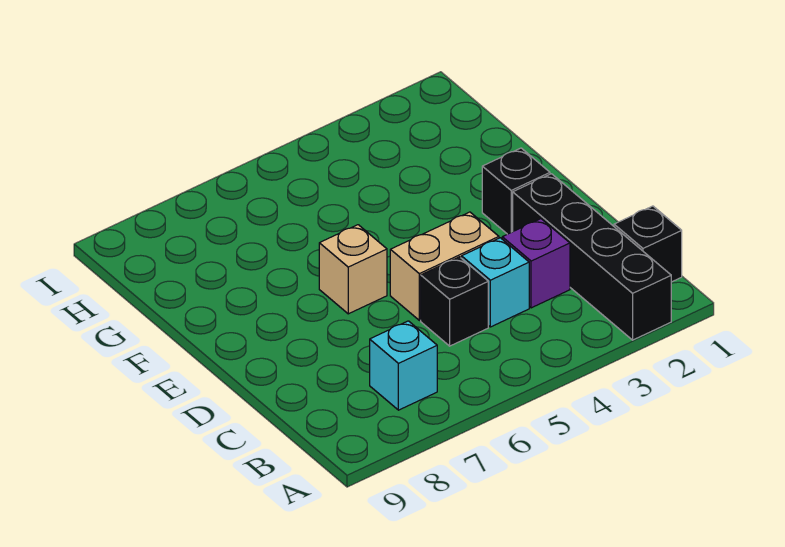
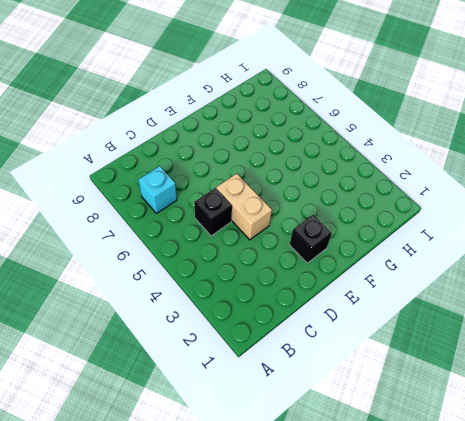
none -> black 1x4 brick [513,174,671,340]
none -> black 1x1 brick [614,206,682,282]

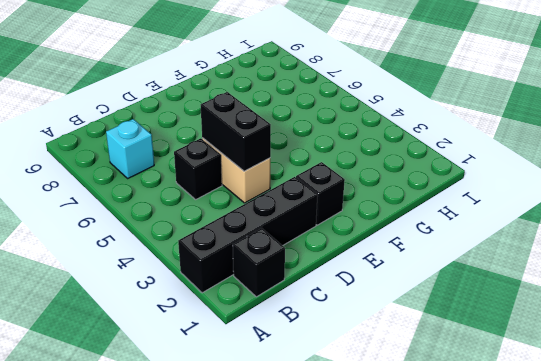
black 1x2 brick [201,92,271,171] -> none
none -> purple 1x1 brick [502,219,570,308]
none -> cyan 1x1 brick [462,238,529,327]

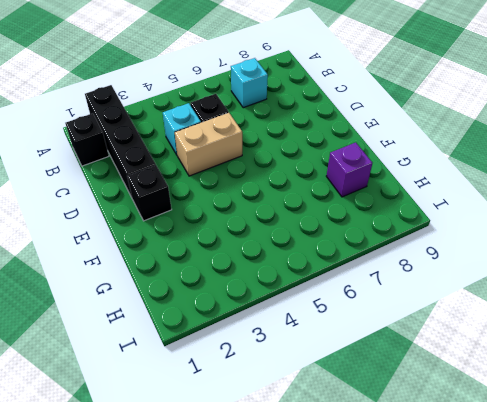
purple 1x1 brick [326,142,372,197] -> purple 1x1 brick moved to [502,219,570,308]
none -> tan 1x1 brick [319,225,387,314]

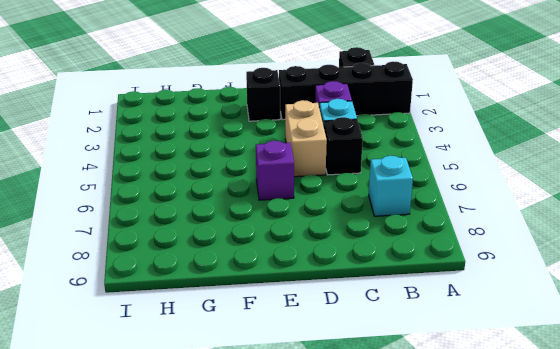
purple 1x1 brick [256,141,294,200] -> tan 1x1 brick [319,225,387,314]

